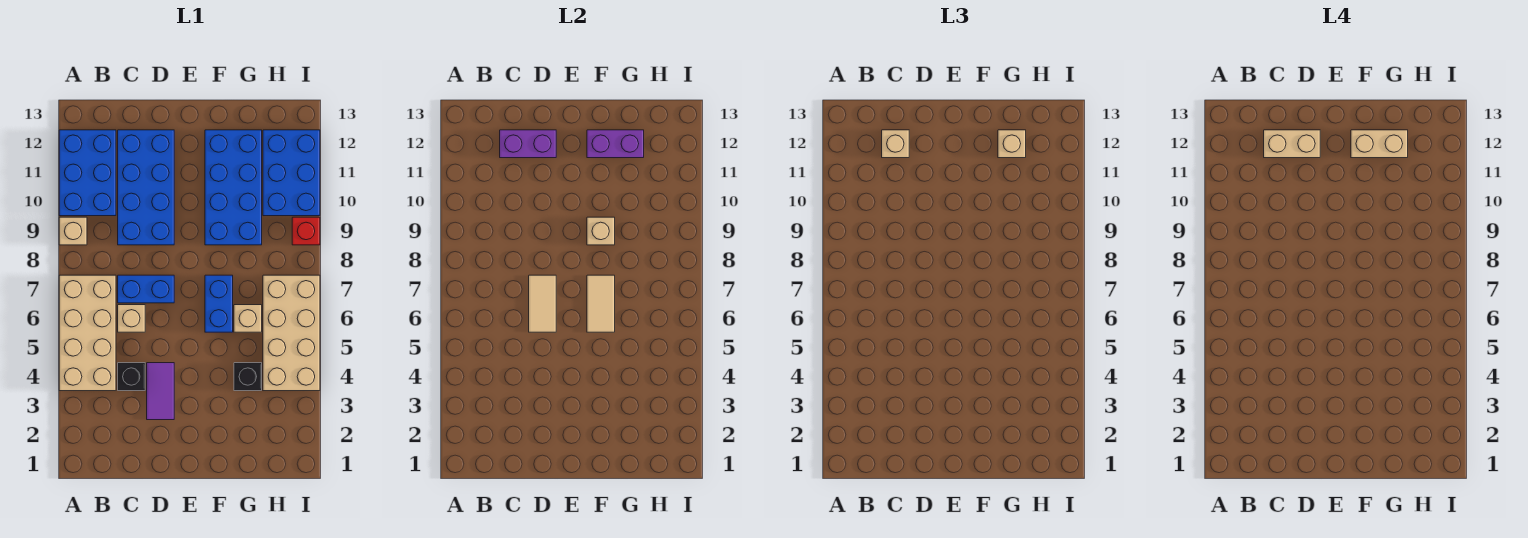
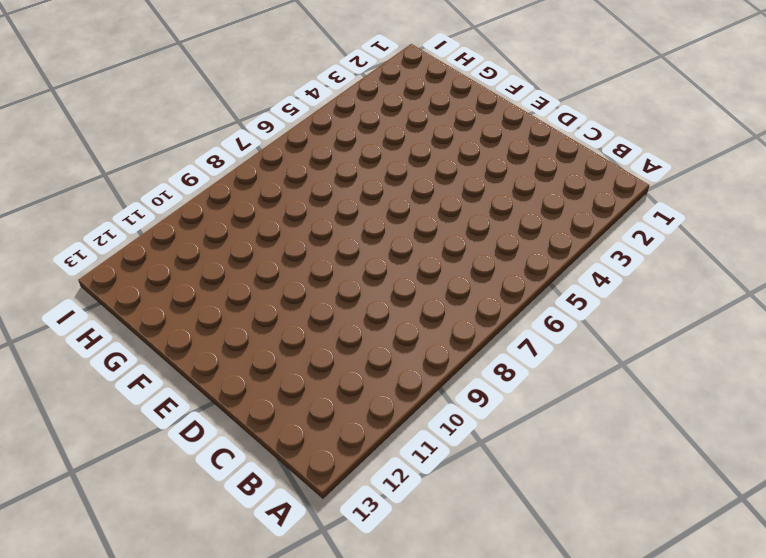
none -> tan 2x4 brick [59,275,116,391]
none -> tan 1x1 brick [59,217,87,245]
none -> blue 2x3 brick [59,130,116,216]

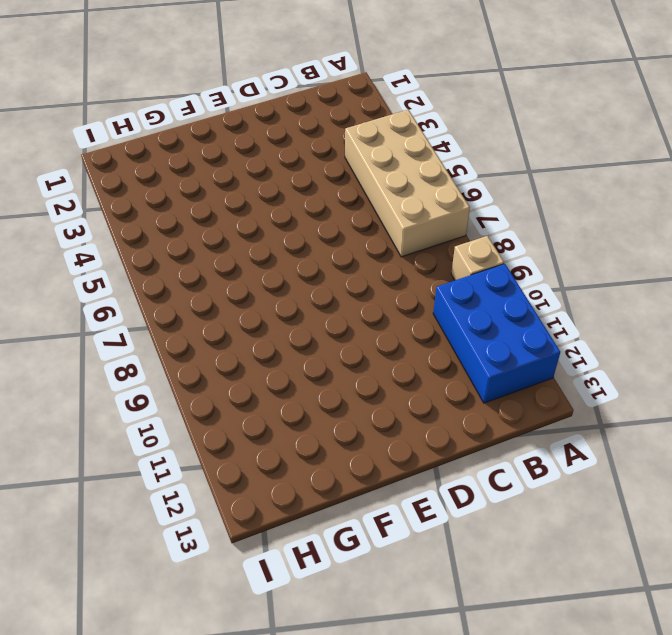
none -> black 1x1 brick [118,363,145,391]
none -> tan 1x1 brick [118,305,145,332]
none -> blue 1x2 brick [118,275,174,303]

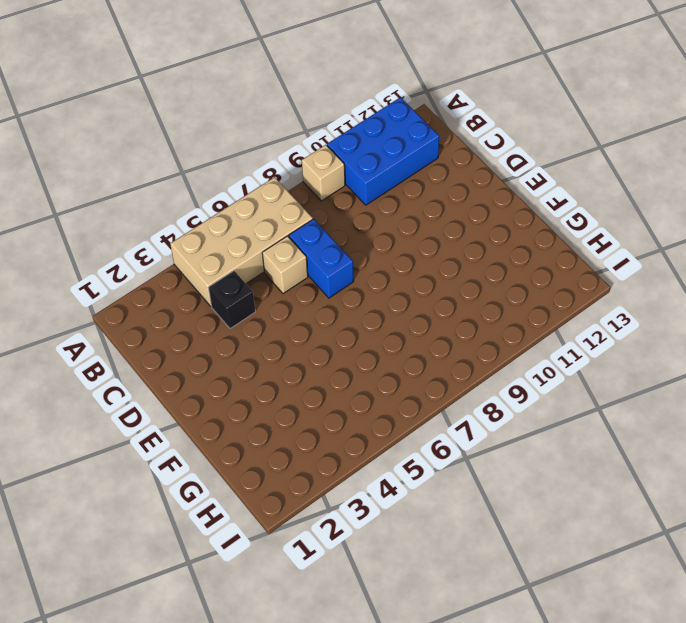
none -> blue 2x4 brick [118,130,174,245]
none -> purple 1x2 tile [147,363,174,420]
none -> blue 1x2 brick [205,275,233,332]

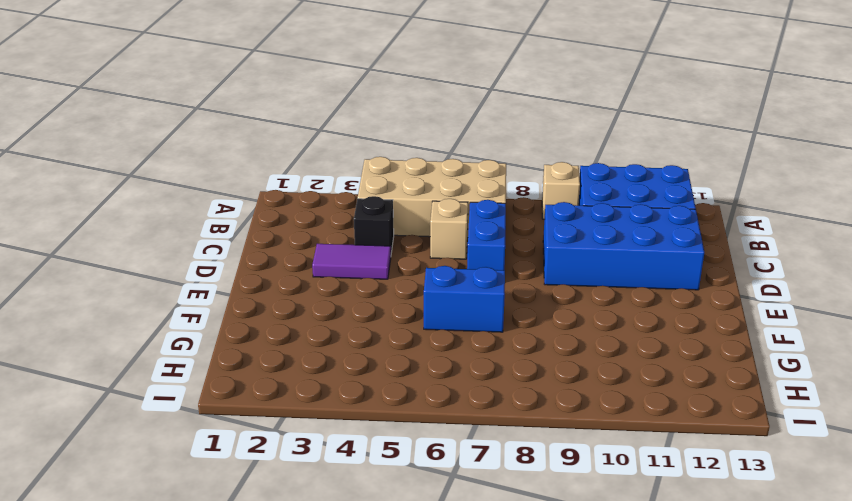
none -> blue 2x4 brick [205,130,262,245]
none -> black 1x1 brick [234,363,262,391]
none -> tan 1x1 brick [234,305,262,332]

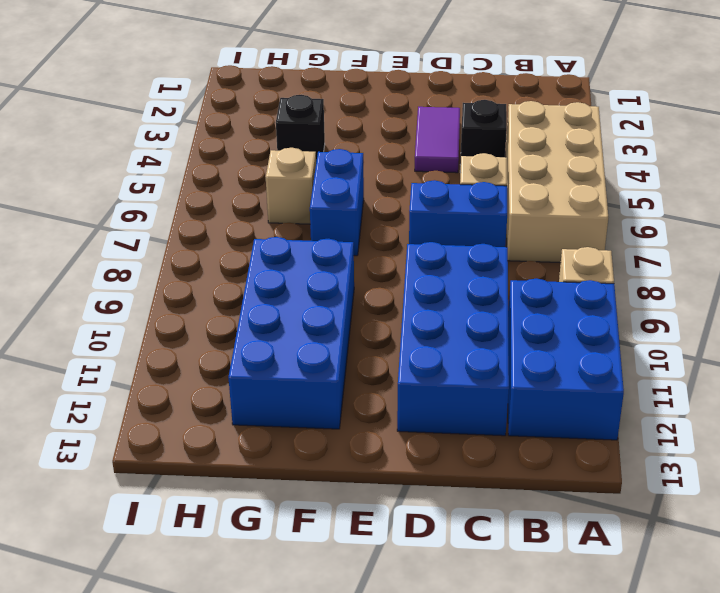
none -> tan 2x4 brick [263,275,320,391]
none -> blue 2x3 brick [263,130,320,216]
none -> red 1x1 brick [292,217,320,245]

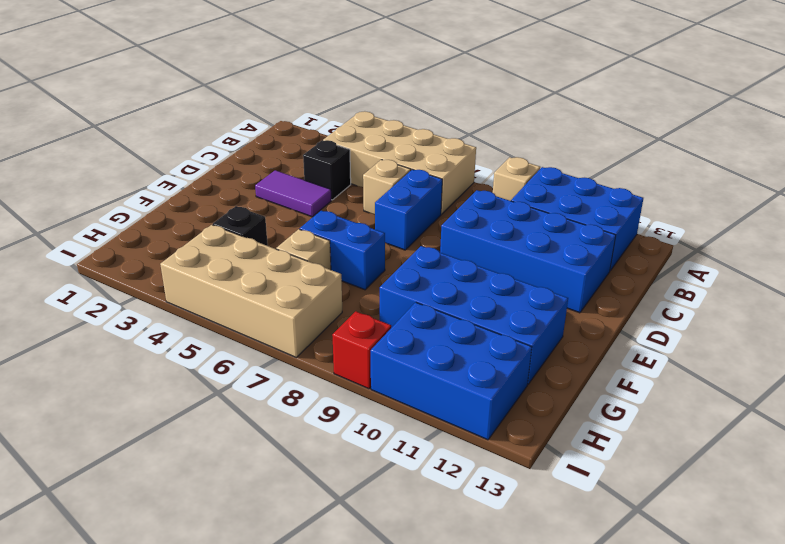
none -> purple 1x2 brick [500,130,556,158]
none -> tan 1x2 tile [529,275,556,332]
none -> tan 1x2 tile [587,275,615,332]

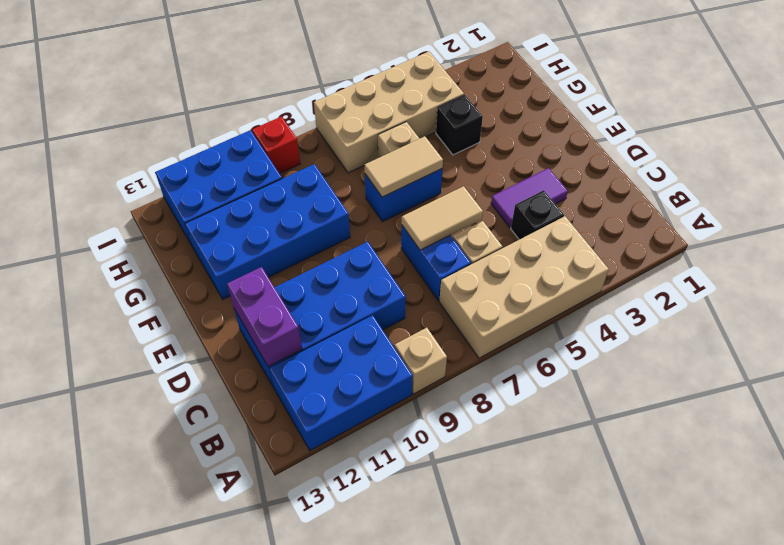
none -> tan 1x1 brick [587,217,615,245]
none -> purple 1x2 brick [587,130,644,158]
none -> tan 1x1 brick [882,130,909,158]

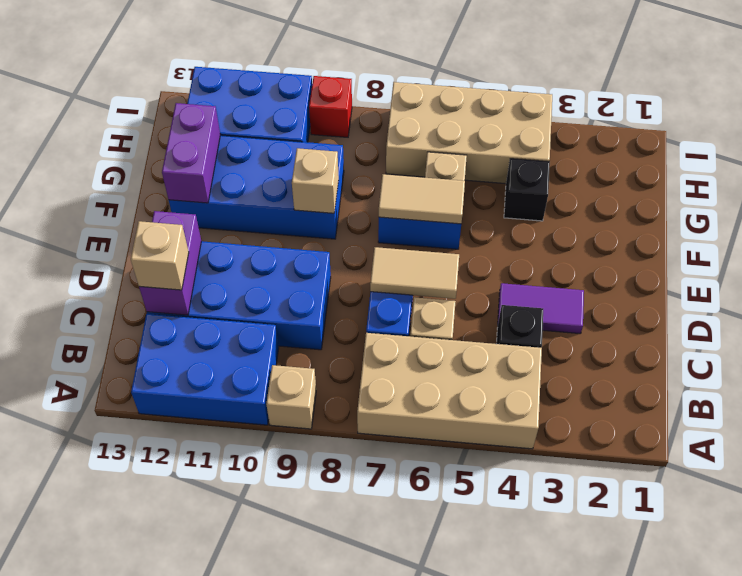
none -> tan 1x1 brick [998,130,1026,158]
none -> tan 1x2 brick [1264,130,1320,158]
none -> tan 1x2 brick [1351,130,1408,158]

